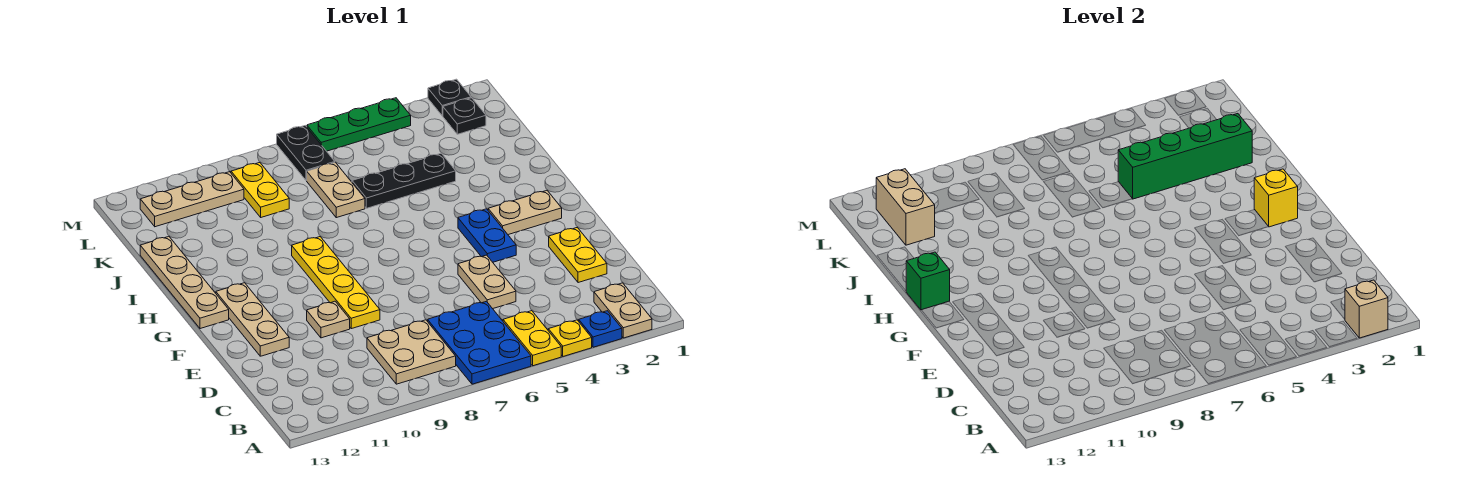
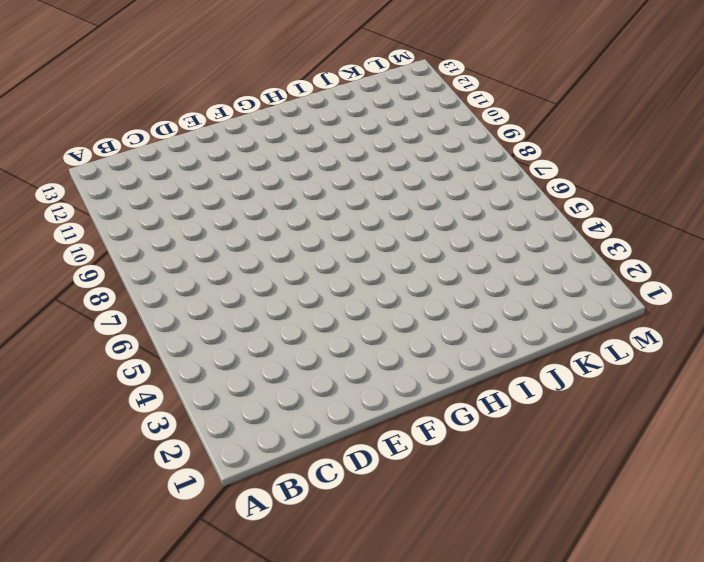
none -> tan 1x2 plate [594,283,652,338]
none -> blue 1x1 plate [579,311,622,347]
none -> yellow 1x1 plate [548,320,592,356]

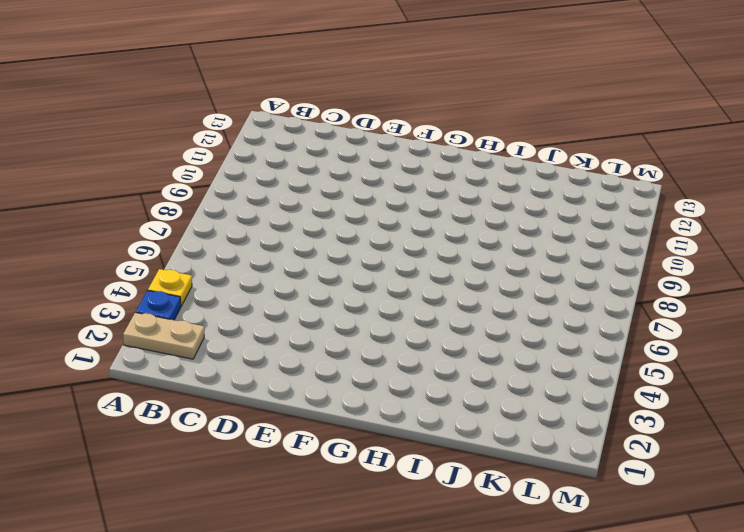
none -> yellow 1x2 plate [503,311,561,366]
none -> blue 2x3 plate [428,301,531,384]
none -> tan 2x2 plate [367,320,456,384]

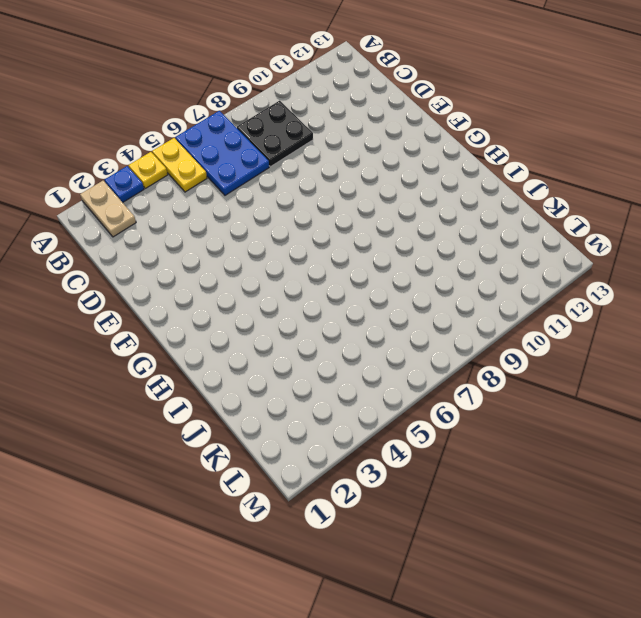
black 2x2 plate [237,101,313,167] -> tan 2x2 plate [367,320,456,384]
none -> yellow 1x2 plate [549,228,607,283]
none -> tan 1x2 plate [458,255,516,309]
none -> yellow 1x4 plate [292,237,380,329]

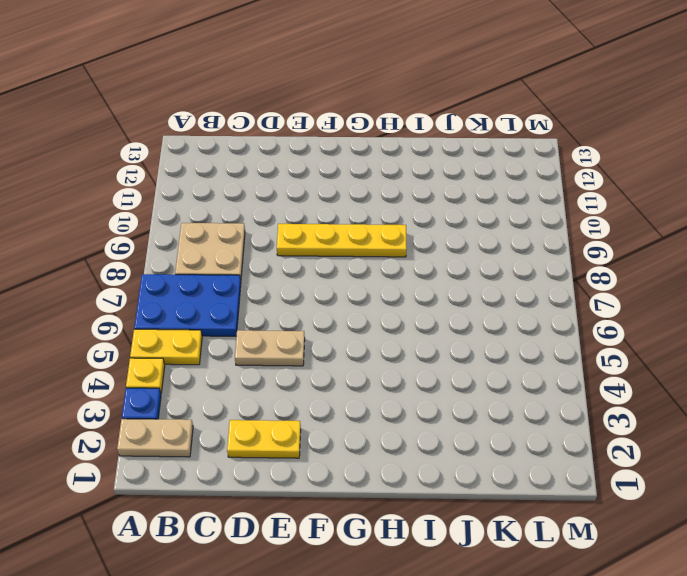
none -> tan 1x1 plate [307,301,350,338]
none -> tan 1x3 plate [216,283,289,356]
none -> blue 1x2 plate [458,209,516,262]

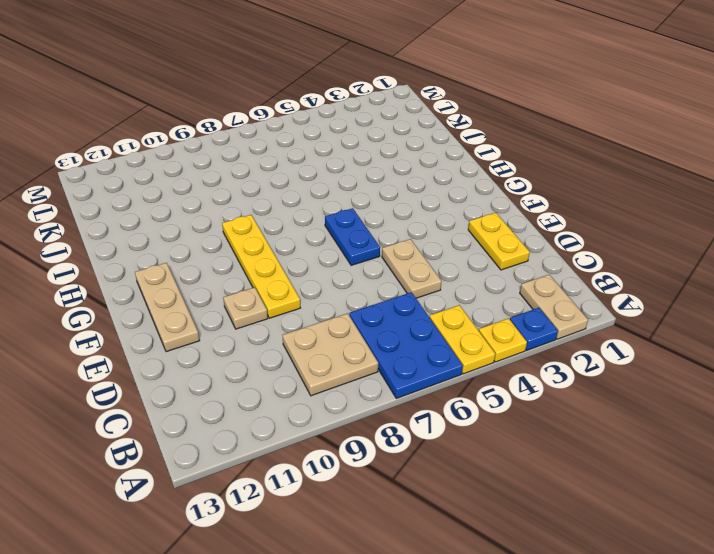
blue 1x2 plate [325,208,380,265] -> blue 1x2 plate moved to [458,209,516,262]
none -> tan 1x2 plate [488,191,562,235]
none -> tan 1x4 plate [140,237,229,329]
none -> black 1x3 plate [352,153,456,208]

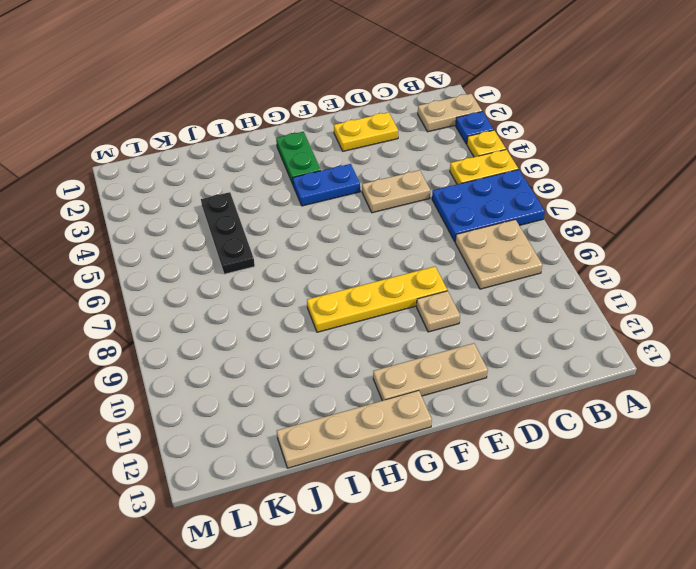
green 1x2 plate [276,132,321,184] -> tan 1x2 plate [488,191,562,235]
none -> tan 1x2 plate [307,163,365,218]
none -> yellow 1x2 plate [231,163,289,217]
none -> black 1x1 plate [443,98,486,134]

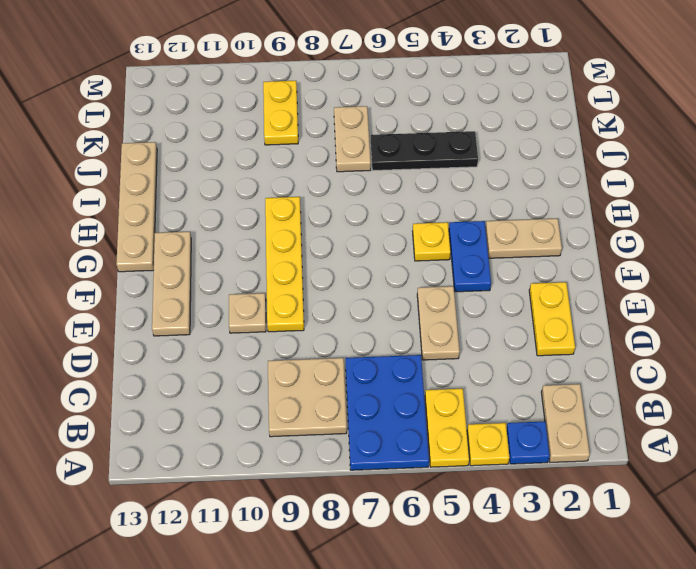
yellow 1x1 plate [413,222,451,261] -> none
none -> black 1x1 plate [443,98,486,134]
none -> black 1x2 plate [277,126,335,181]
none -> tan 1x3 plate [140,172,244,227]

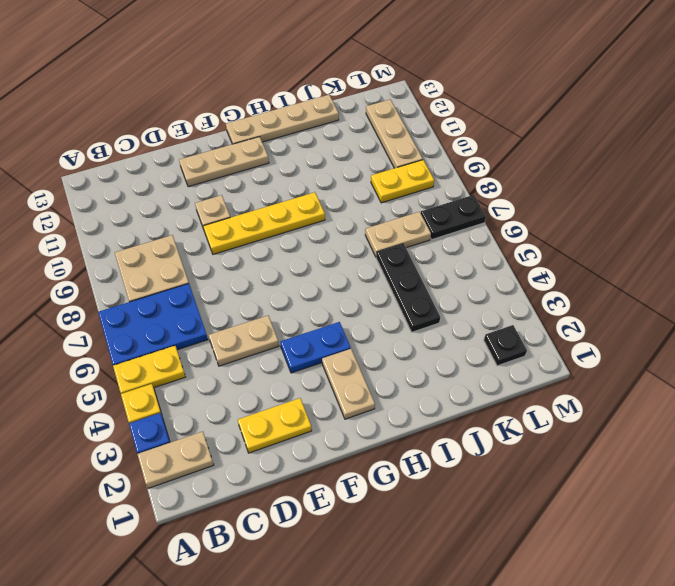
none -> black 1x1 plate [428,79,471,116]
none -> green 1x3 plate [307,98,411,151]
none -> tan 1x1 brick [1345,280,1388,338]

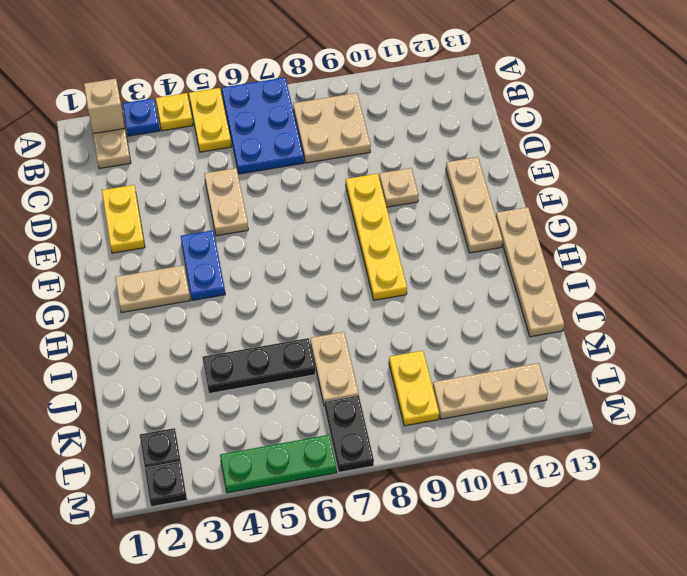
none -> yellow 1x1 brick [1254,169,1298,227]
none -> green 1x1 brick [906,252,950,310]
none -> green 1x4 brick [1118,114,1252,199]

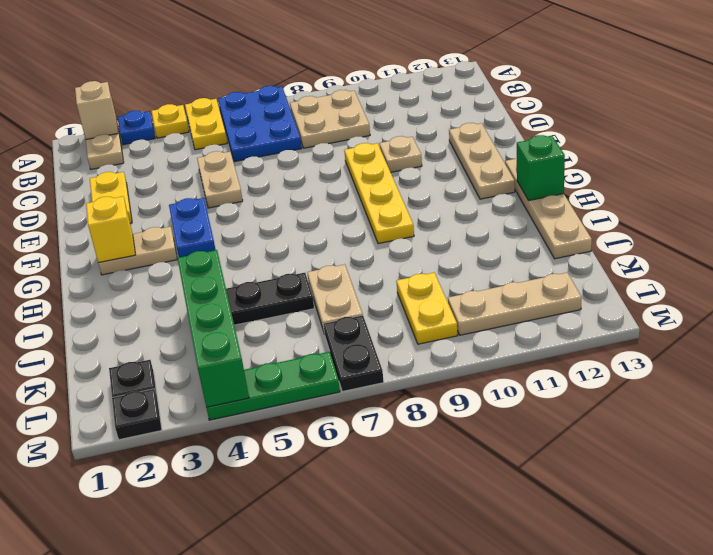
green 1x4 brick [177,250,249,407] -> green 1x4 brick turned to [1118,114,1252,199]
none -> tan 1x2 brick [876,169,935,245]

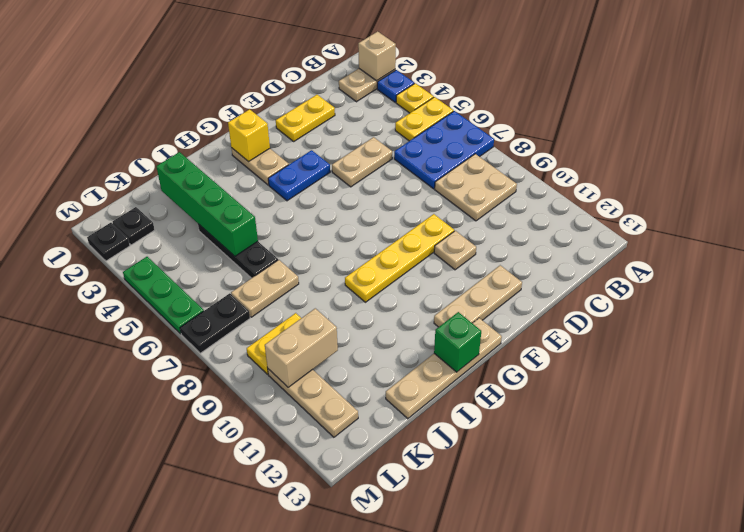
tan 1x2 brick [265,308,338,387] -> tan 1x2 brick moved to [876,169,935,245]

